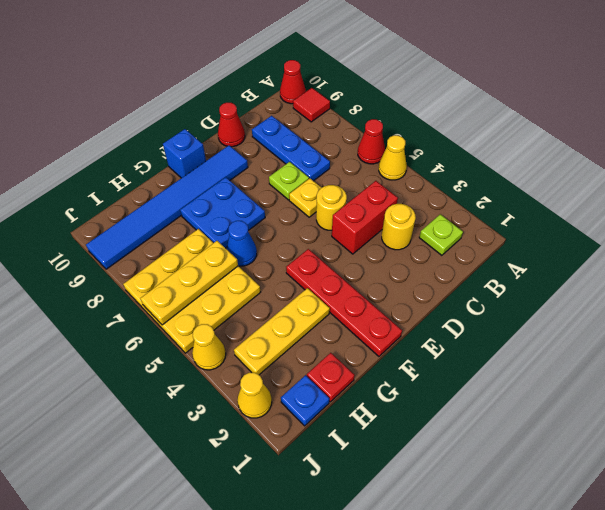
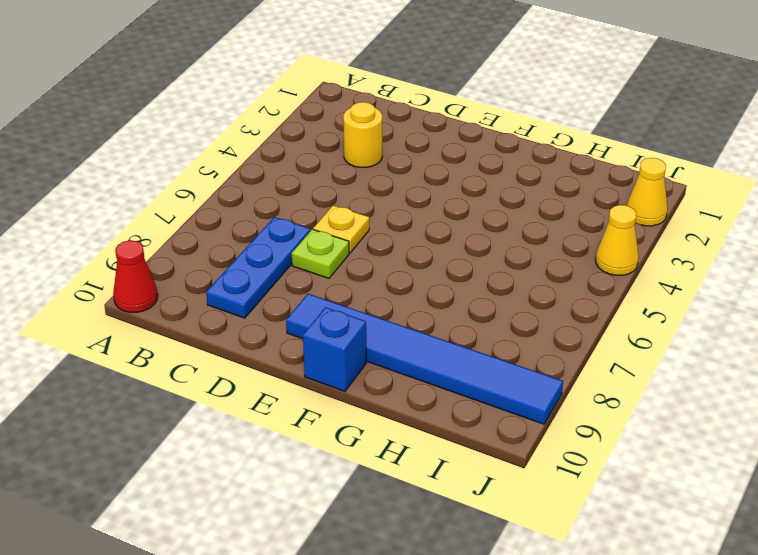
none -> yellow 1x1 cone [379,135,407,180]
none -> red 1x1 cone [358,119,385,164]
none -> red 1x1 tile [293,88,330,122]

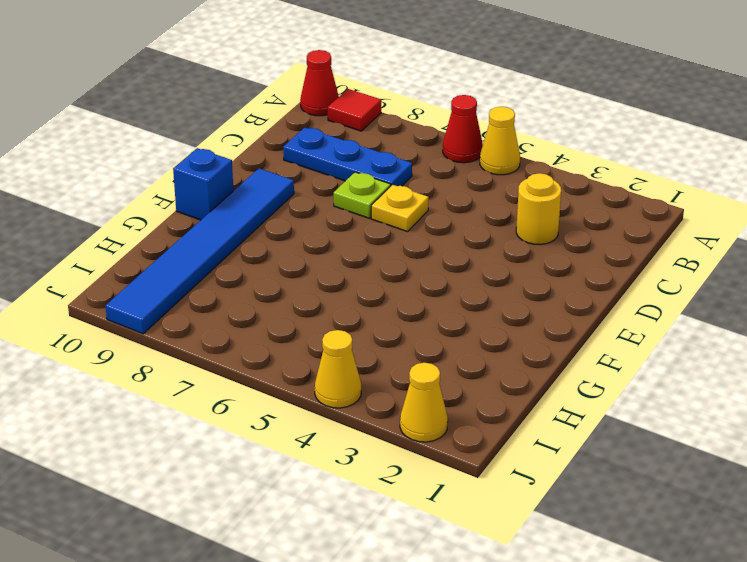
none -> lime 1x1 plate [419,214,463,255]
none -> red 1x2 brick [332,181,398,254]
none -> yellow 1x1 round brick [316,185,347,230]

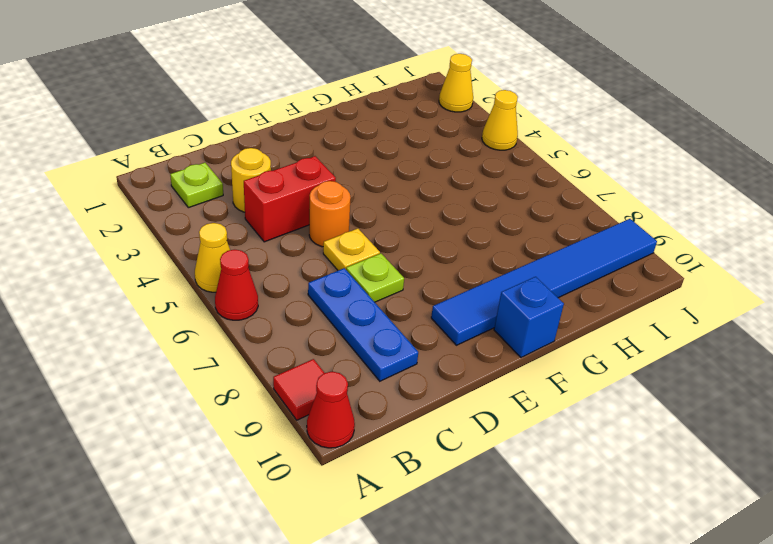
orange 1x1 round brick [309,181,351,247] -> yellow 1x1 round brick [316,185,347,230]
none -> red 1x1 cone [218,103,245,147]
none -> red 1x4 plate [286,249,402,356]
none -> blue 2x2 plate [180,177,265,248]

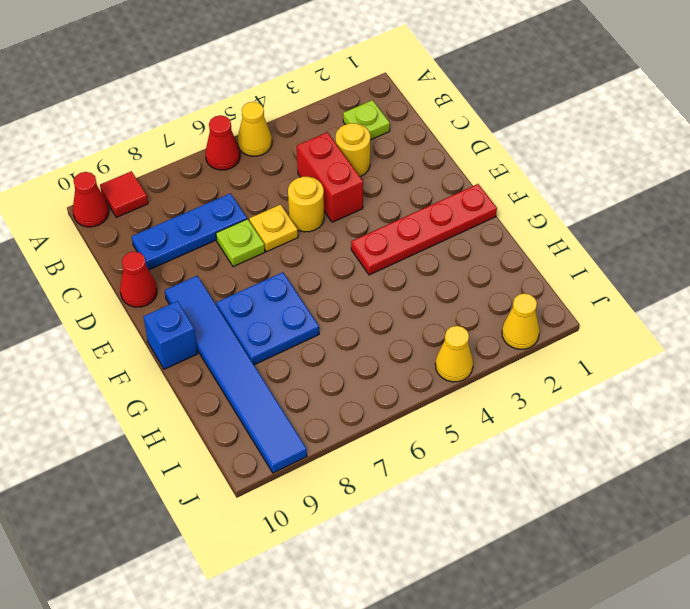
none -> yellow 1x3 plate [234,288,330,375]
none -> blue 1x1 cone [227,221,257,266]
none -> red 1x1 plate [307,353,355,402]

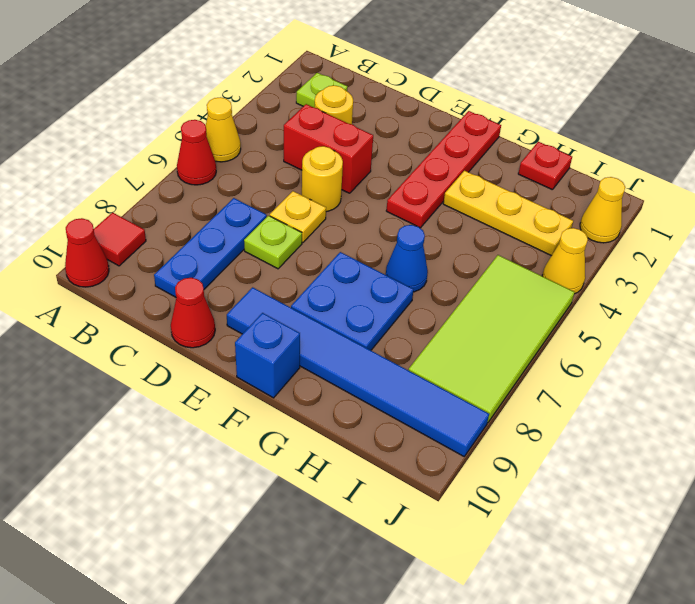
lime 2x4 tile [409,255,575,423] -> yellow 3x3 plate [123,229,260,353]
none -> blue 1x1 plate [281,375,329,426]
none -> yellow 1x3 plate [140,241,238,325]

